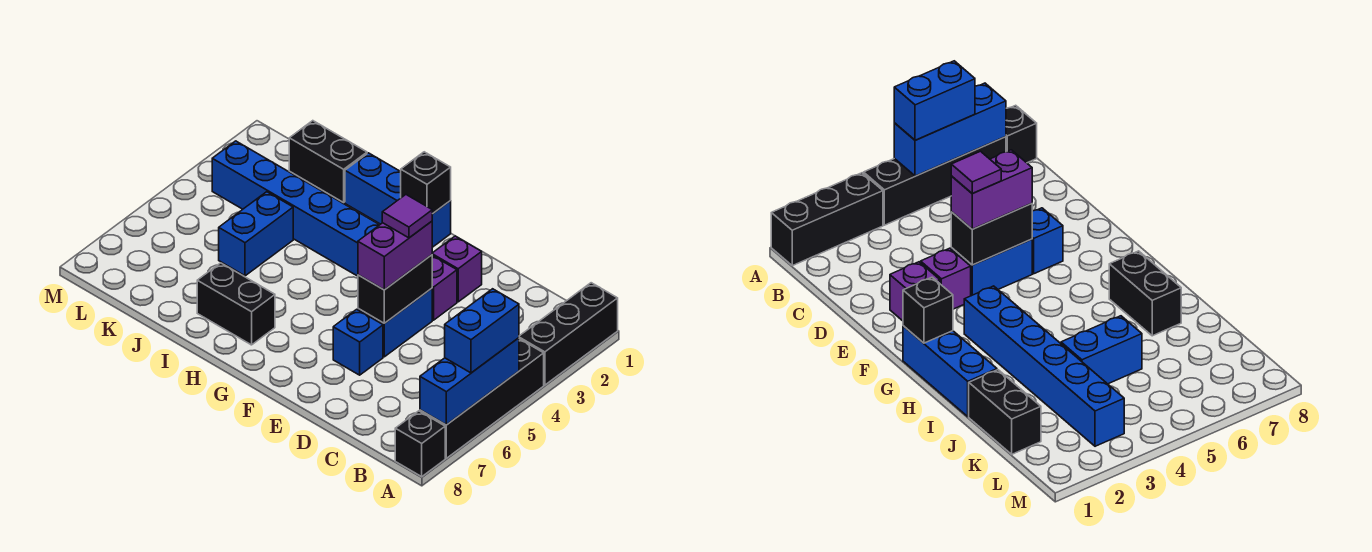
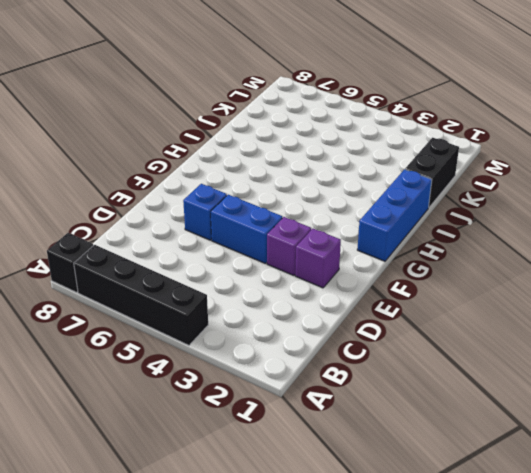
none -> black 1x3 brick [519,283,618,385]
none -> blue 1x6 brick [212,141,379,276]
none -> black 1x2 brick [197,263,275,345]

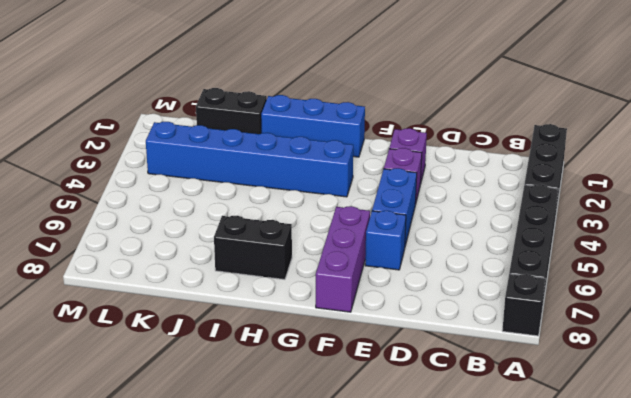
purple 1x3 brick [316,206,370,312] -> none
none -> blue 1x2 brick [219,192,293,276]
none -> blue 1x3 brick [420,338,519,425]
none -> black 1x2 brick [358,255,432,323]

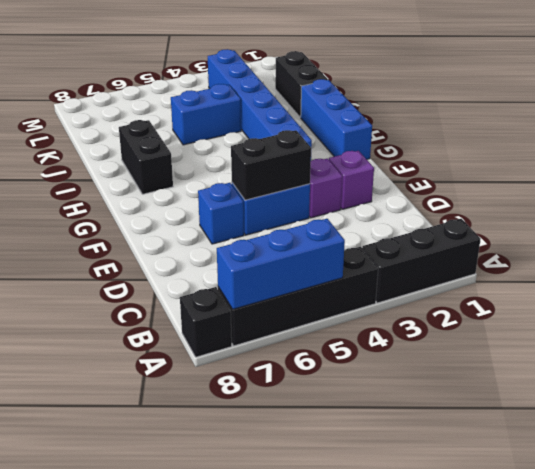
none -> black 1x1 brick [401,152,451,214]
none -> blue 1x2 brick [445,289,519,373]
none -> purple 1x2 brick [358,221,432,290]

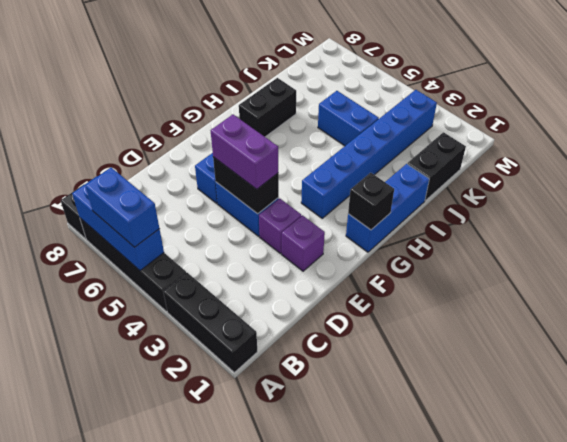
none -> purple 1x1 tile [382,195,432,238]

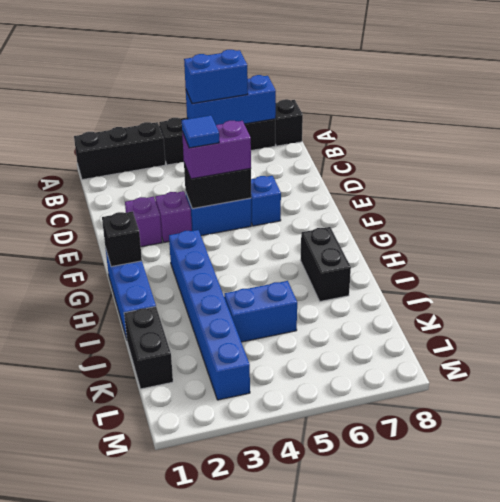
blue 1x1 tile [182,115,219,148] -> purple 1x1 tile [382,195,432,238]

